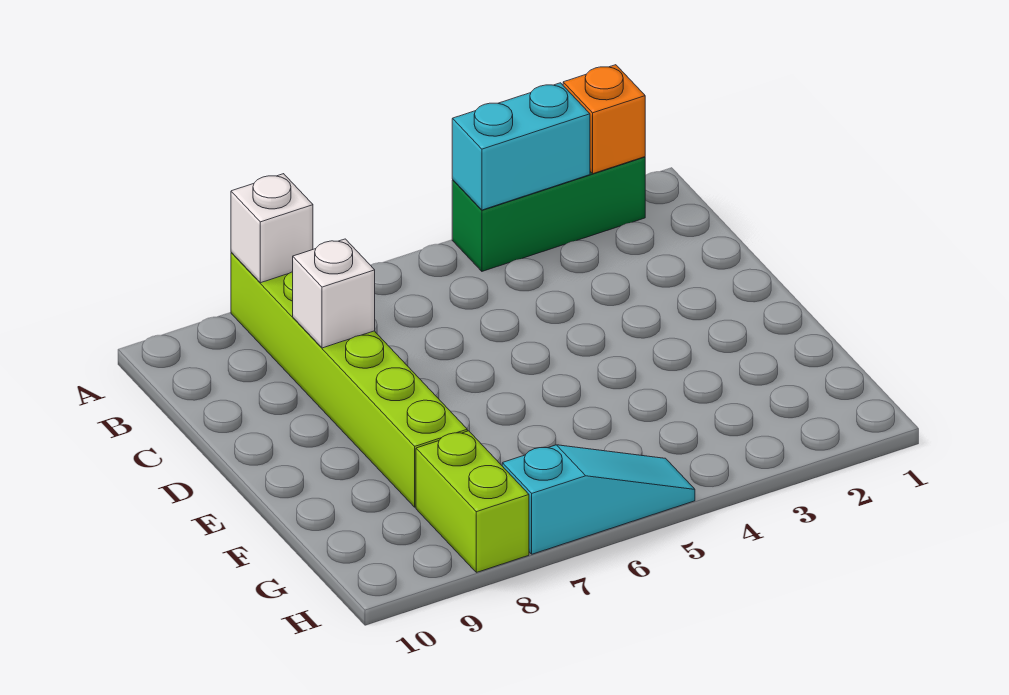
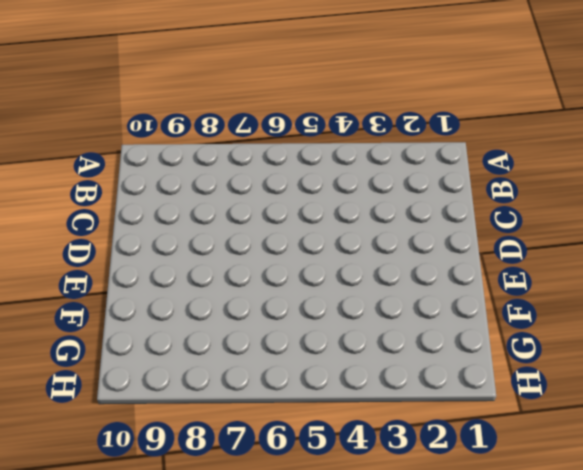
none -> green 1x3 brick [452,157,645,271]
none -> lime 1x6 brick [231,252,467,507]

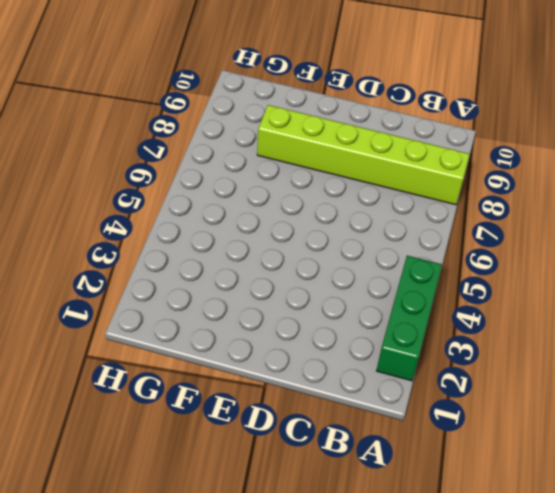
none -> lime 1x2 brick [416,431,529,572]
none -> cyan 1x3 slope [502,445,695,554]

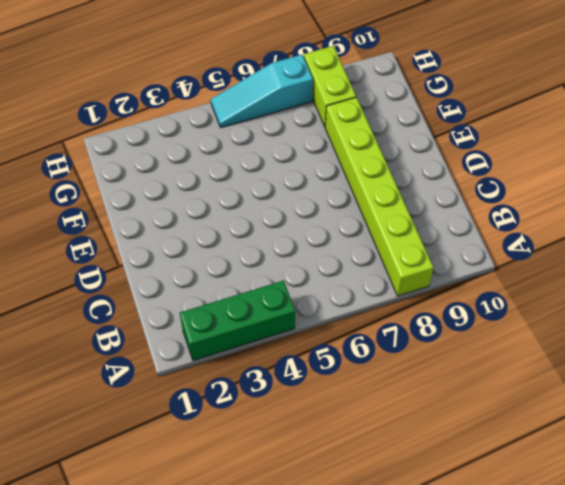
none -> orange 1x1 brick [563,65,645,174]
none -> cyan 1x2 brick [452,83,590,210]

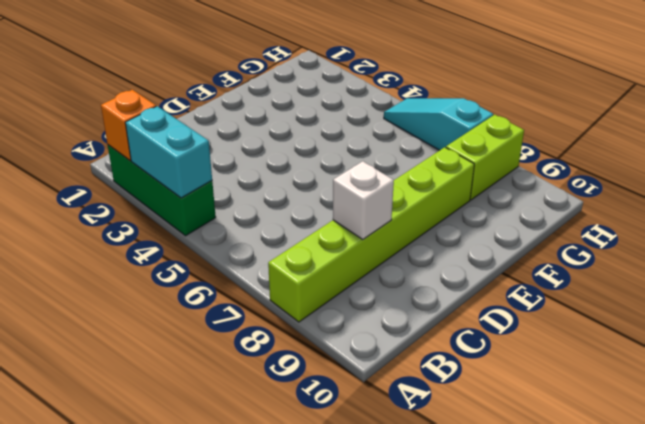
none -> white 1x1 brick [231,174,313,283]

